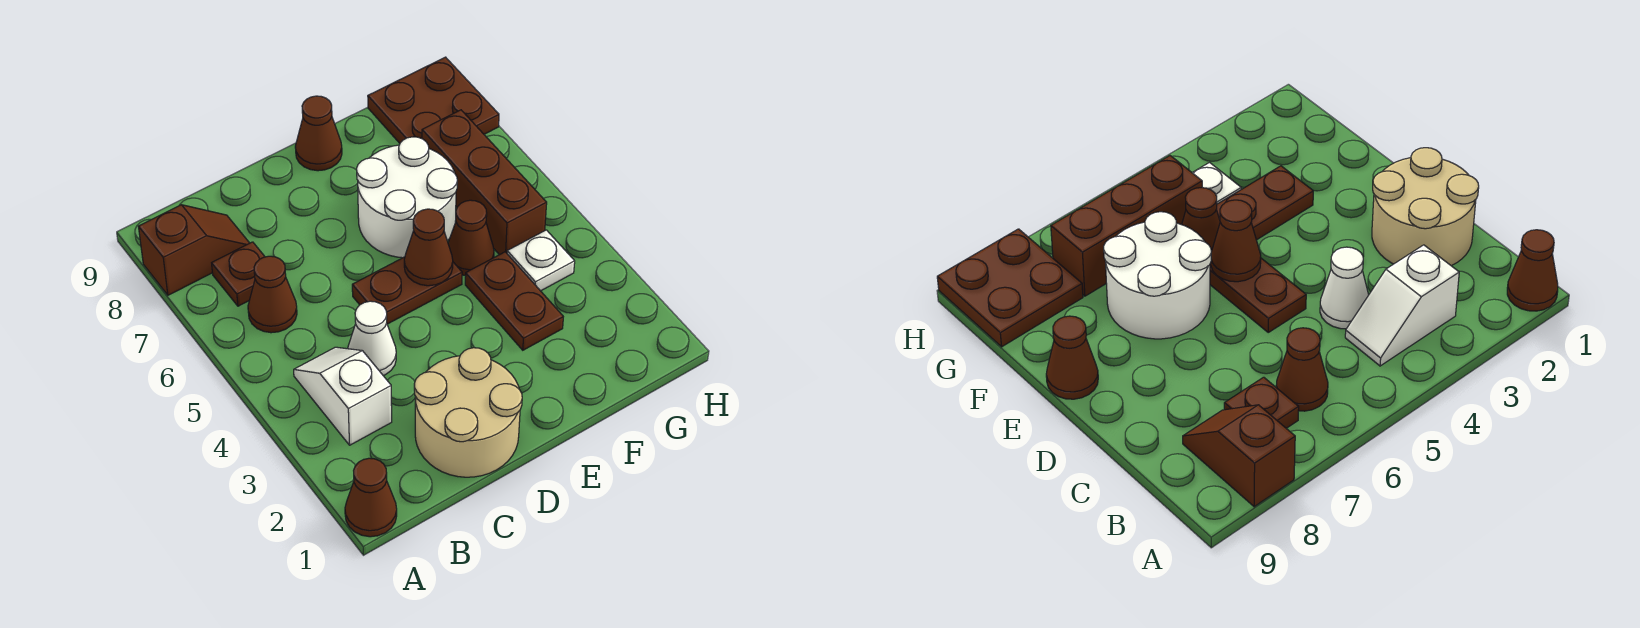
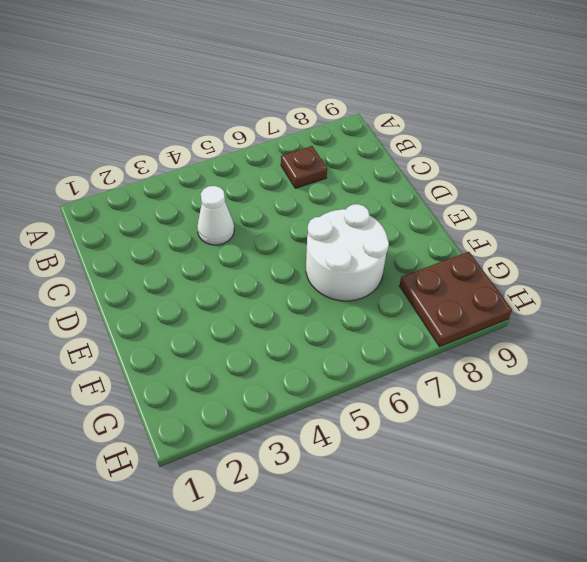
none -> brown 1x1 cone [345,458,397,537]
none -> brown 1x2 slope [138,205,249,295]
none -> white 1x2 slope [294,347,392,445]

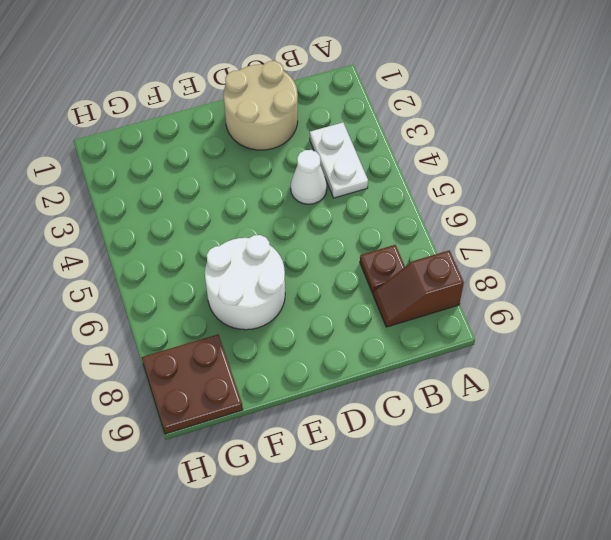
white 1x2 plate [310,123,368,198] -> white 1x2 slope [294,347,392,445]
none -> brown 1x1 cone [345,458,397,537]
none -> brown 1x1 cone [248,256,297,333]
none -> brown 1x2 plate [352,257,462,324]

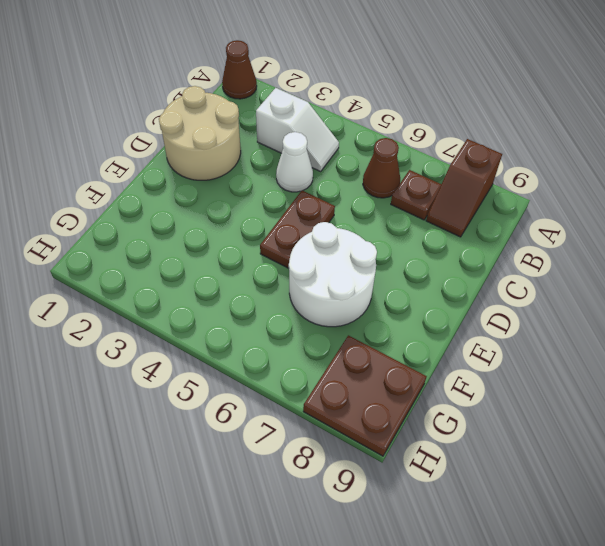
none -> brown 1x1 cone [295,96,342,171]
none -> brown 1x2 plate [465,252,563,350]
none -> brown 1x1 cone [448,200,494,276]

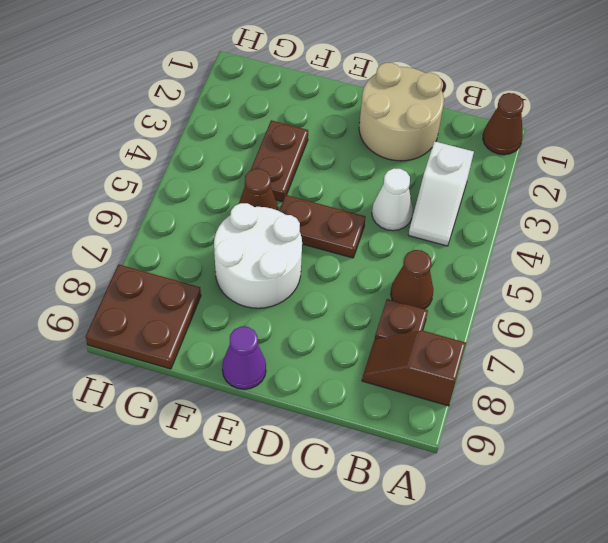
purple 1x1 cone [222,327,266,389] -> brown 1x1 cone [295,96,342,171]
none -> white 1x1 plate [507,230,575,291]
none -> brown 1x3 brick [422,110,547,255]
none -> brown 1x1 cone [404,209,453,286]

